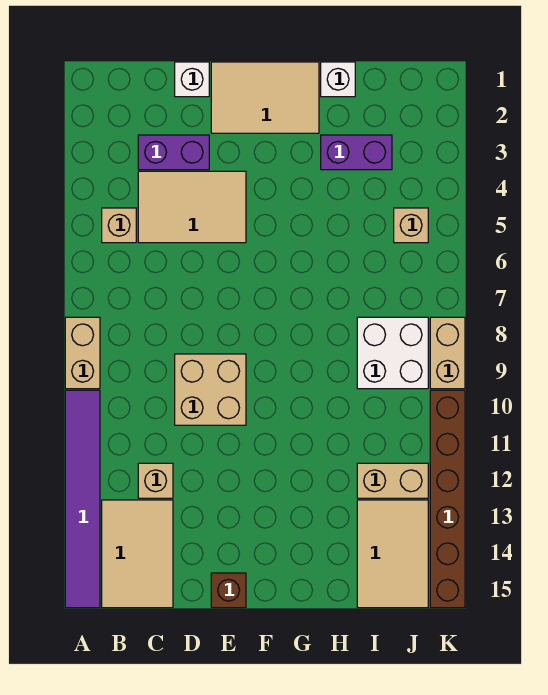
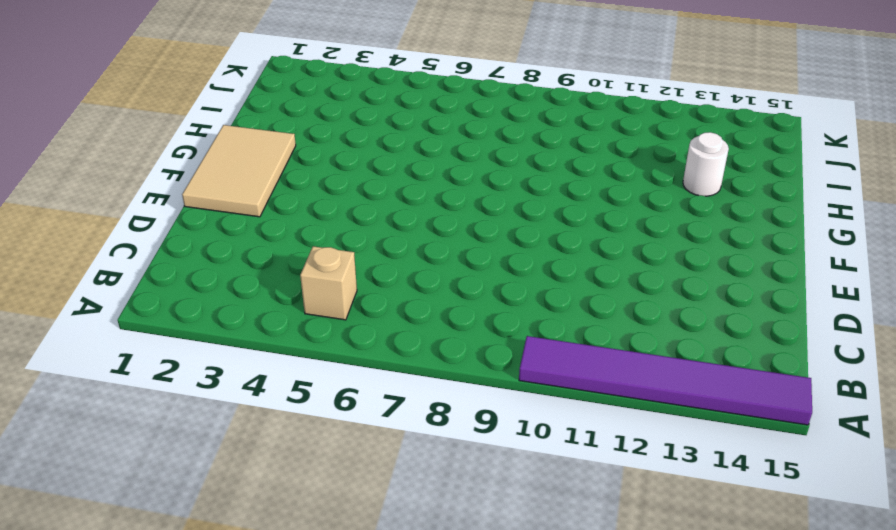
white 1x1 round brick [683,132,729,196] -> none
none -> tan 1x2 brick [65,317,100,389]
none -> tan 2x3 tile [102,500,173,608]
none -> purple 1x2 brick [138,135,209,170]

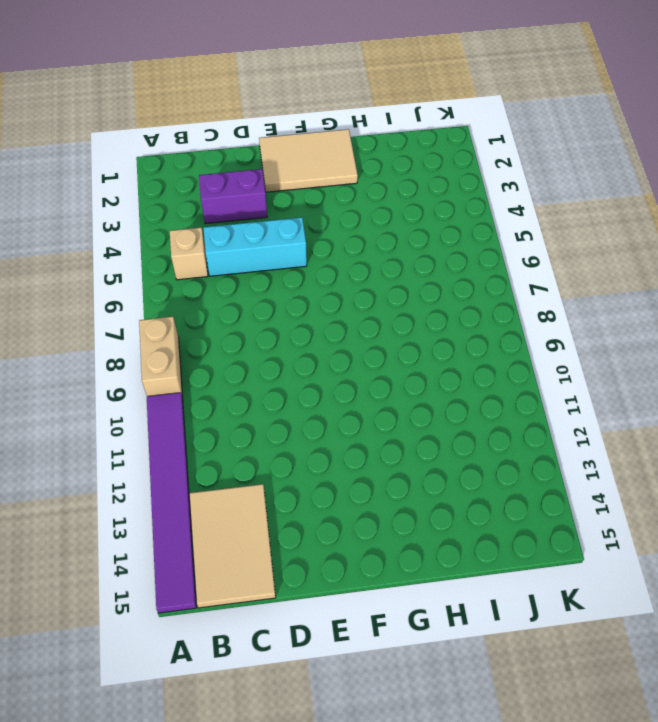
cyan 1x3 brick [203,217,307,276] -> tan 2x3 tile [138,171,246,243]
none -> tan 1x1 brick [138,463,173,498]
none -> white 1x1 brick [175,62,209,97]
none -> tan 2x2 brick [175,354,246,425]

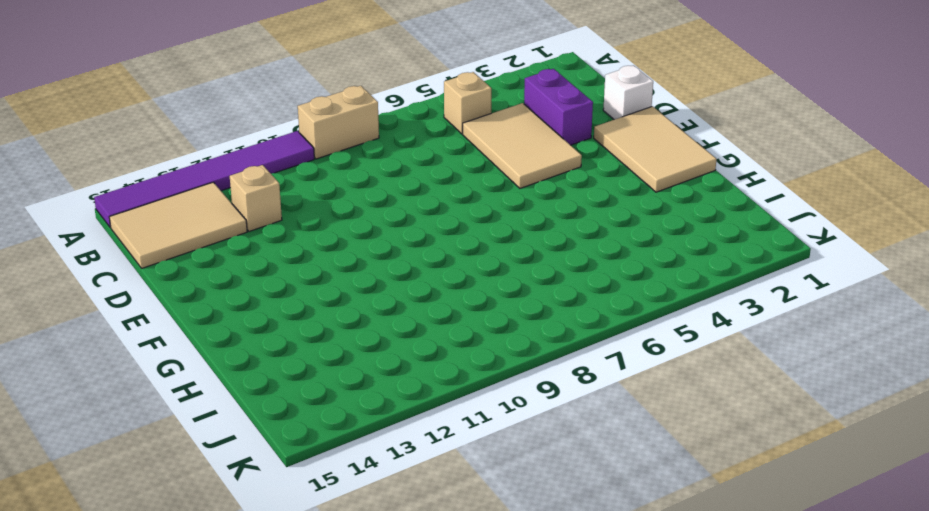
none -> tan 2x2 brick [175,354,246,425]
none -> brown 1x1 brick [211,573,246,608]
none -> white 1x1 brick [321,62,355,97]

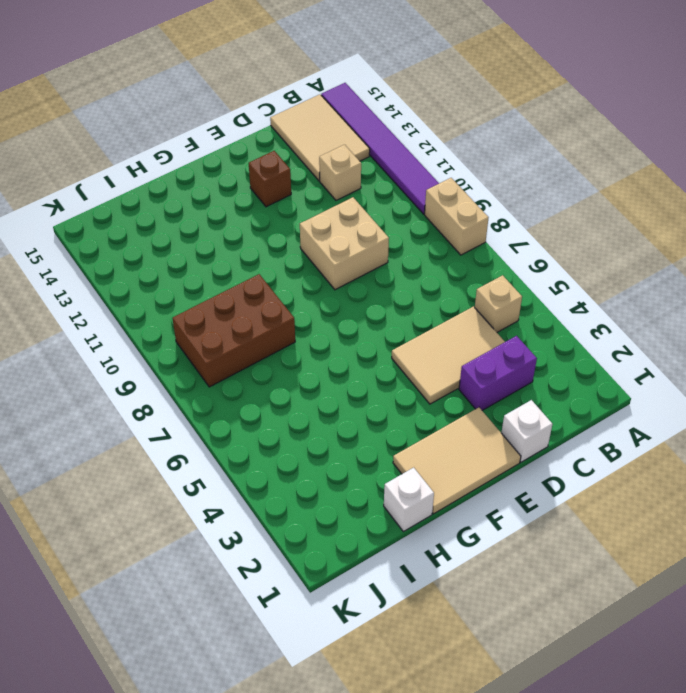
brown 1x1 brick [249,151,291,207] -> brown 1x1 brick moved to [211,573,246,608]
brown 2x3 brick [172,274,295,387] -> white 2x2 brick [357,317,428,389]
none -> purple 1x2 brick [321,135,392,170]
none -> tan 1x2 brick [357,463,428,498]
none -> tan 2x3 tile [357,500,428,608]

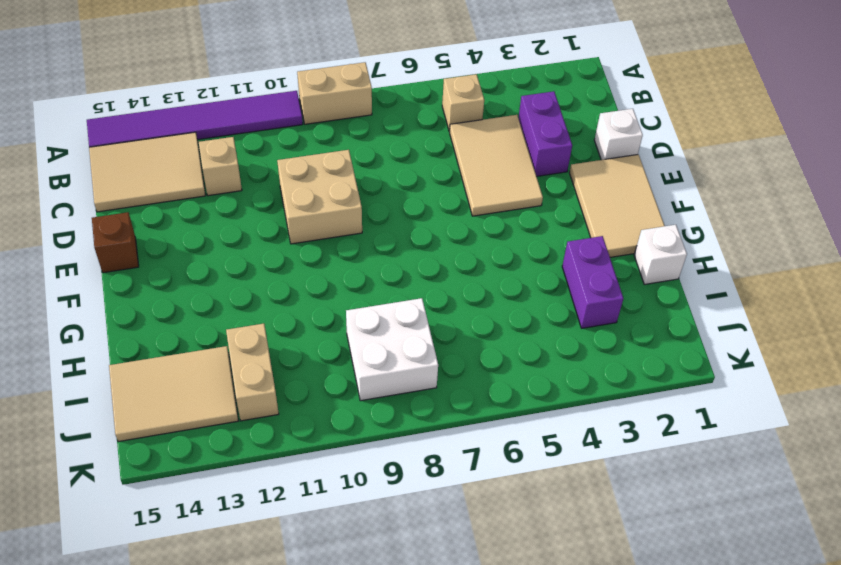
none -> tan 1x1 brick [394,208,428,243]
none -> tan 1x2 brick [430,317,465,389]
none -> brown 1x6 brick [430,390,465,608]

